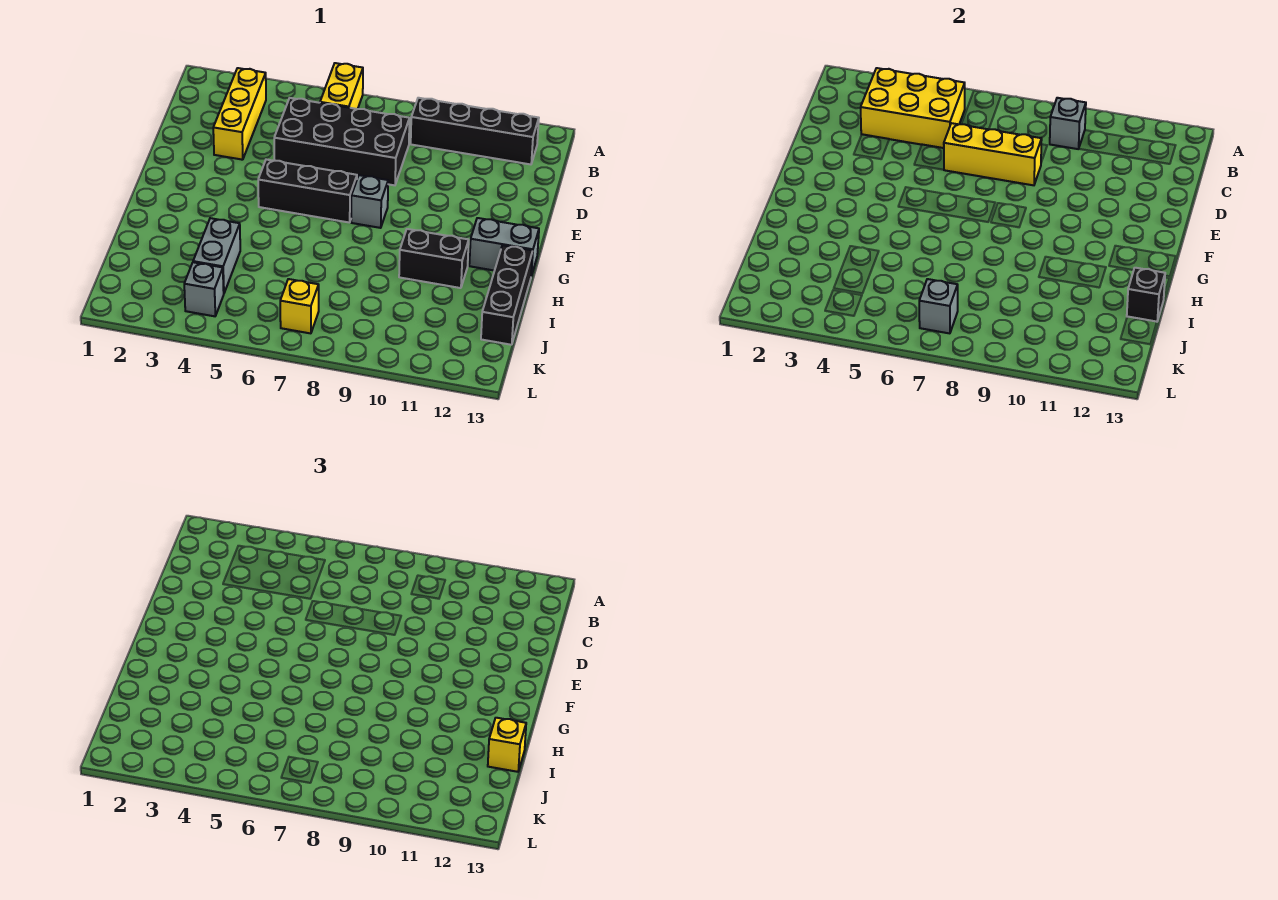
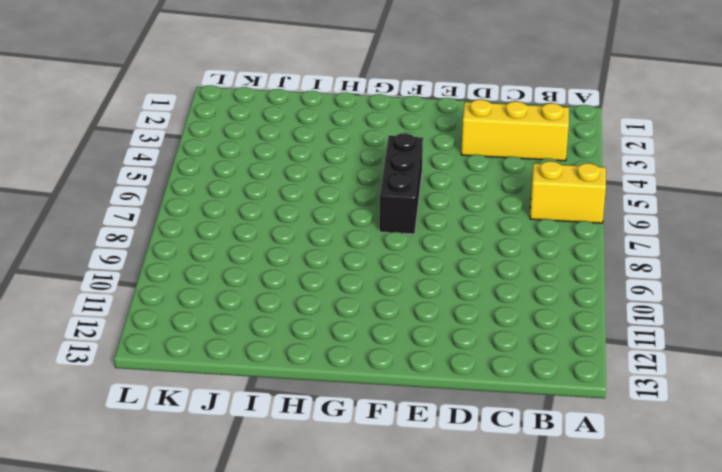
none -> black 1x4 brick [411,98,539,164]
none -> black 2x4 brick [274,98,410,185]
none -> grey 1x1 brick [351,175,388,228]

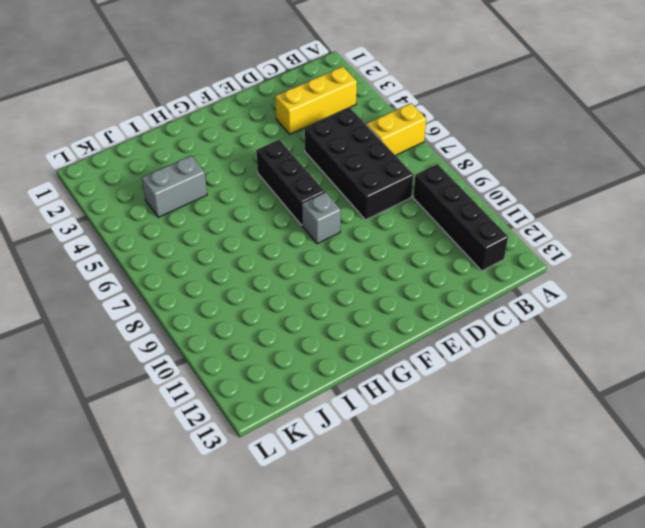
none -> grey 1x2 brick [469,218,539,276]
none -> black 1x2 brick [399,229,469,288]
none -> black 1x3 brick [481,245,533,345]

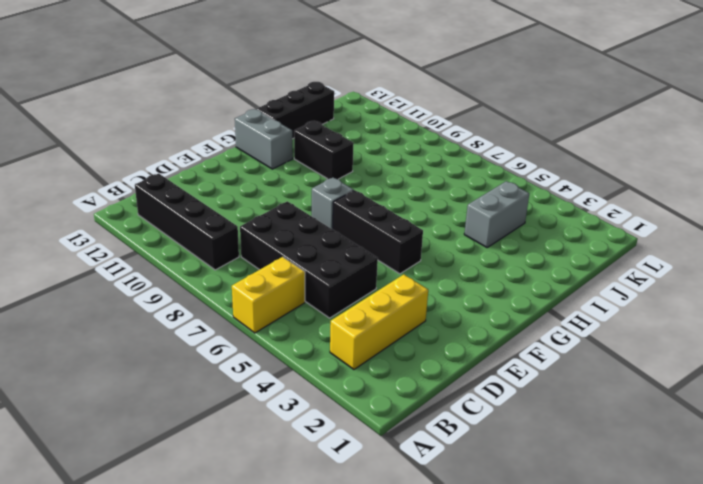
none -> grey 1x1 brick [184,262,224,316]
none -> yellow 1x1 brick [280,279,319,333]
none -> yellow 2x3 brick [861,68,965,148]

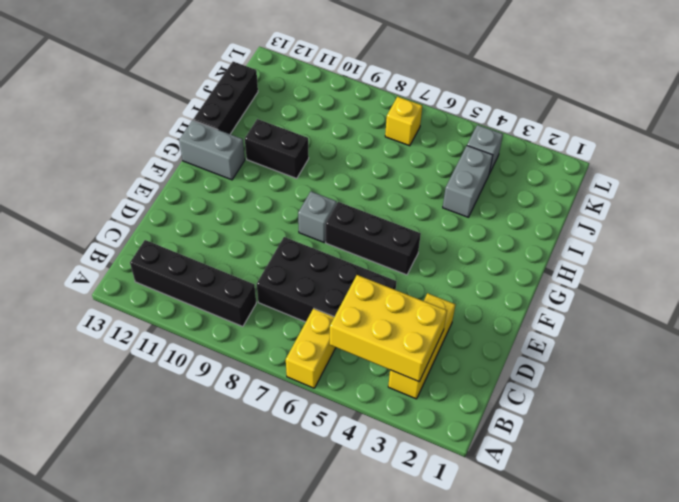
none -> grey 1x1 brick [1050,98,1086,149]
none -> yellow 1x3 brick [944,123,1042,185]
none -> black 1x1 brick [1127,268,1165,322]

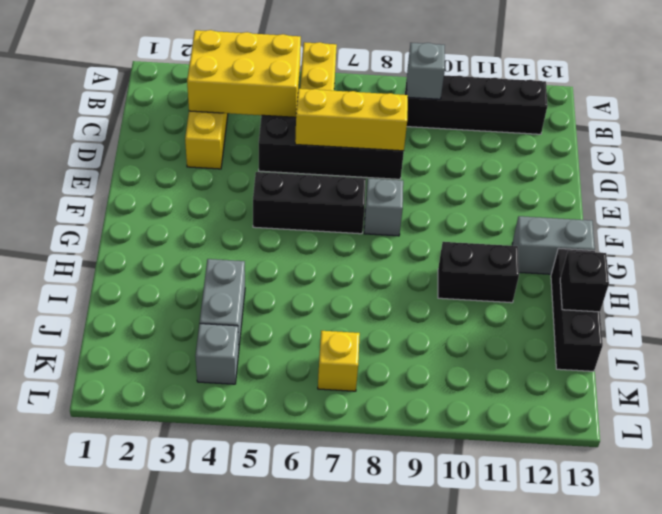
none -> grey 1x1 brick [919,279,958,333]
none -> yellow 1x1 brick [488,718,526,772]

